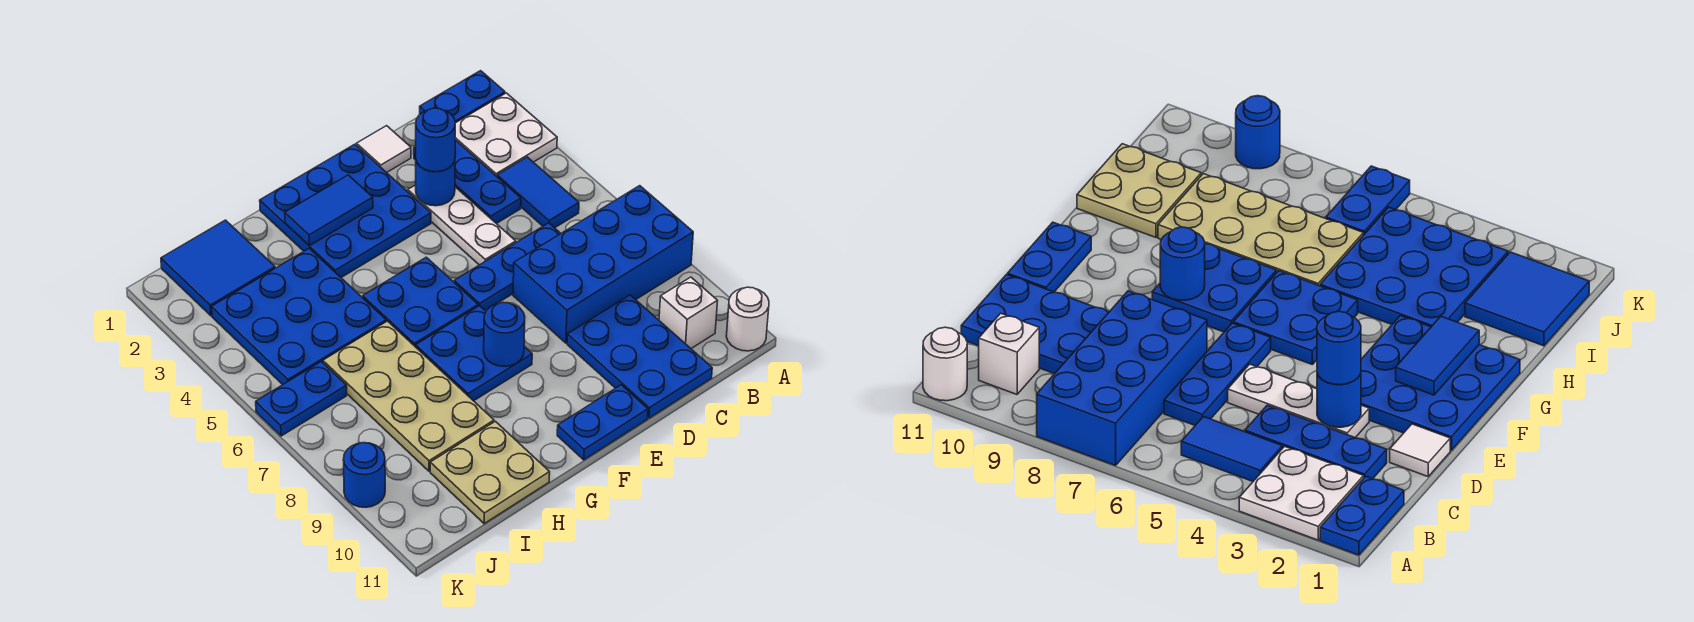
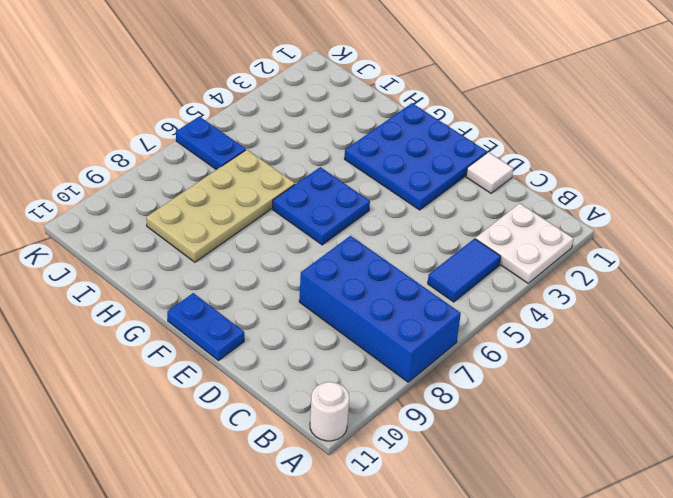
none -> blue 1x2 plate [420,71,505,123]
none -> white 1x1 brick [659,277,717,349]
none -> blue 1x3 plate [414,140,521,224]

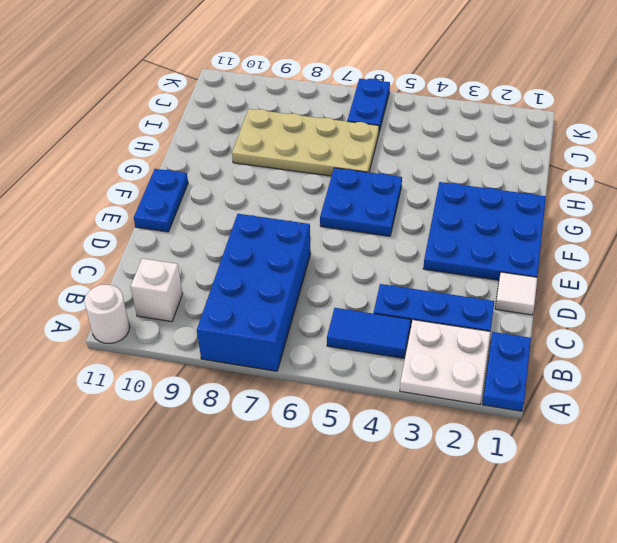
none -> blue 1x3 plate [454,223,561,311]
none -> blue 2x3 plate [567,295,712,418]
none -> white 1x3 plate [408,185,516,265]

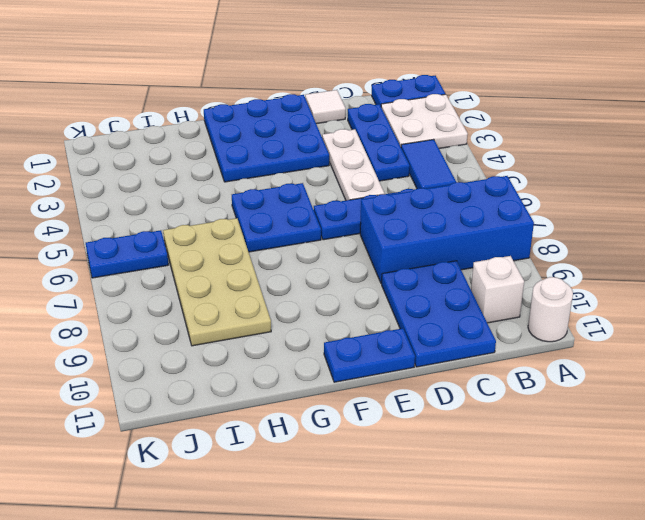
none -> blue 2x2 plate [416,306,532,401]
none -> blue 3x3 plate [212,248,386,385]
none -> tan 2x2 plate [430,421,550,524]

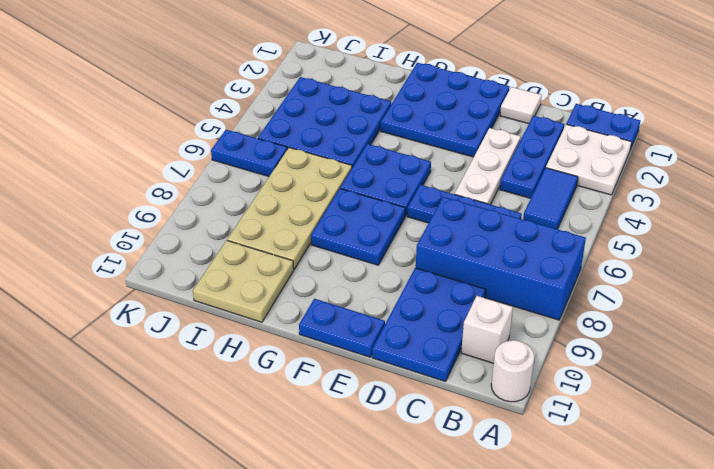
none -> blue 2x2 tile [161,220,275,316]
none -> blue 1x1 round brick [343,443,385,507]
none -> blue 1x1 round brick [416,161,455,206]

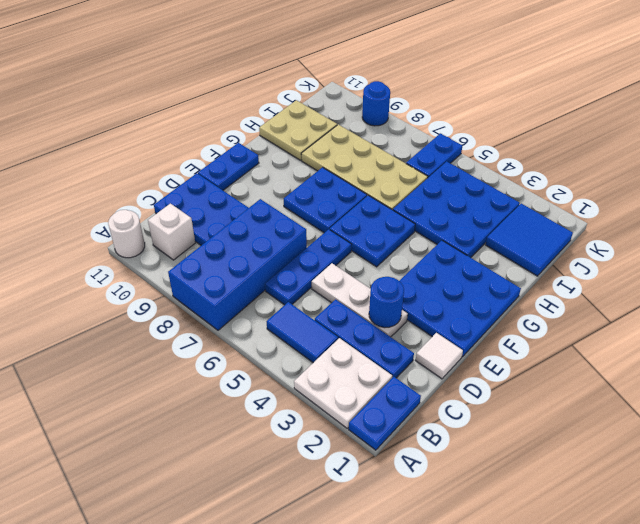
none -> blue 1x2 tile [285,175,373,246]
none -> blue 1x1 round brick [484,302,525,366]
none -> blue 1x1 round brick [416,108,455,172]

